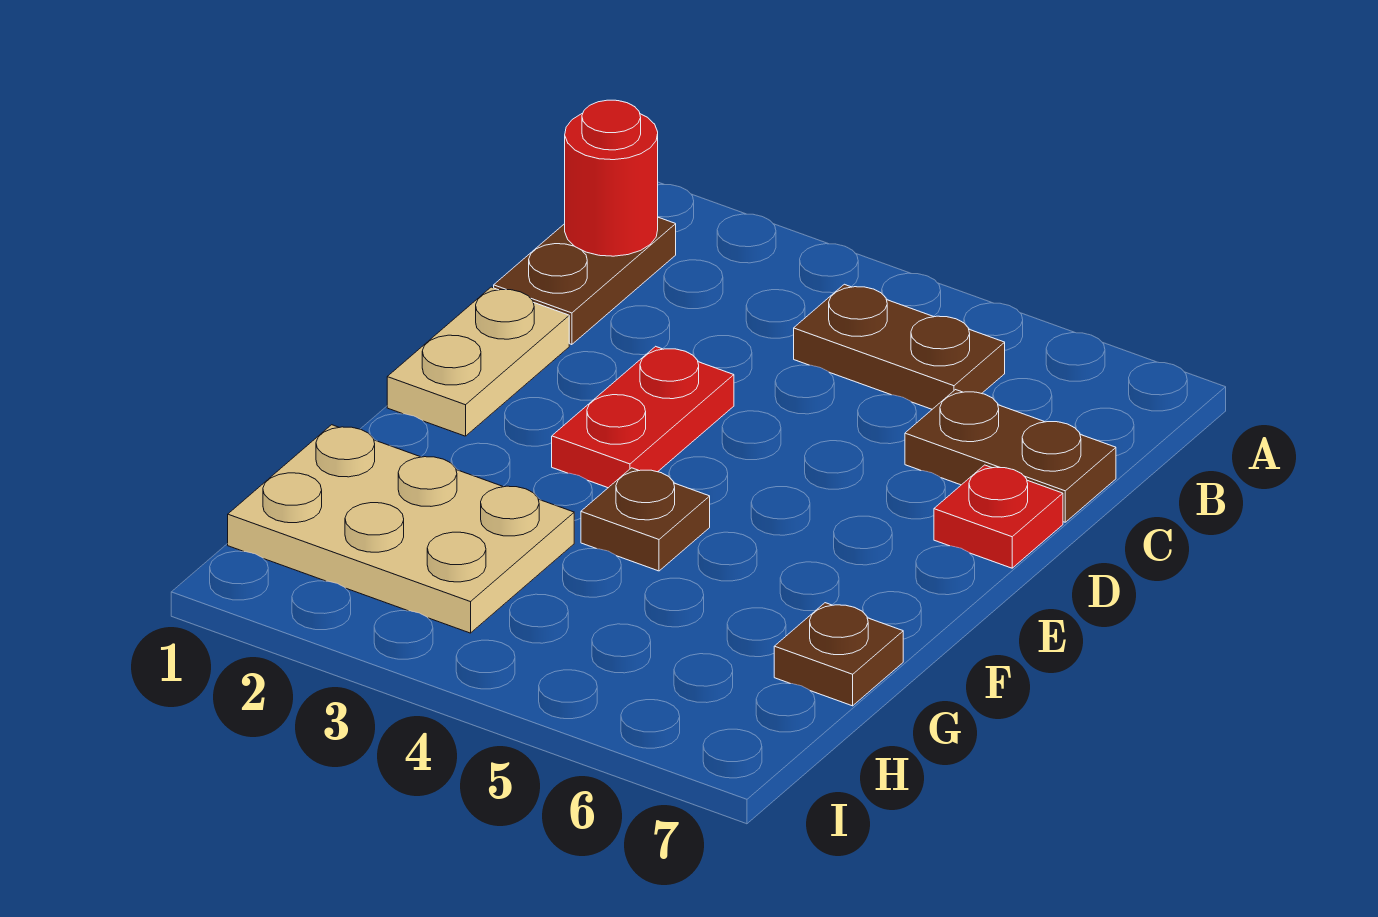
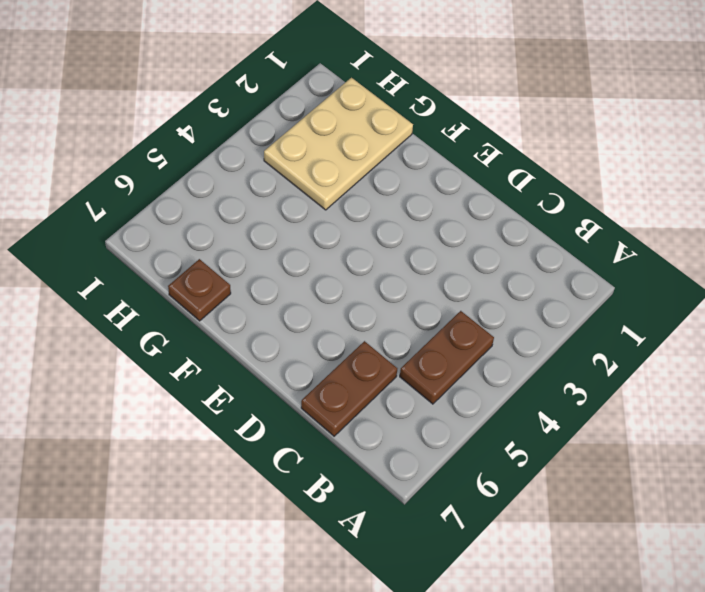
none -> brown 1x2 plate [494,217,676,345]
none -> tan 1x2 plate [387,287,569,436]

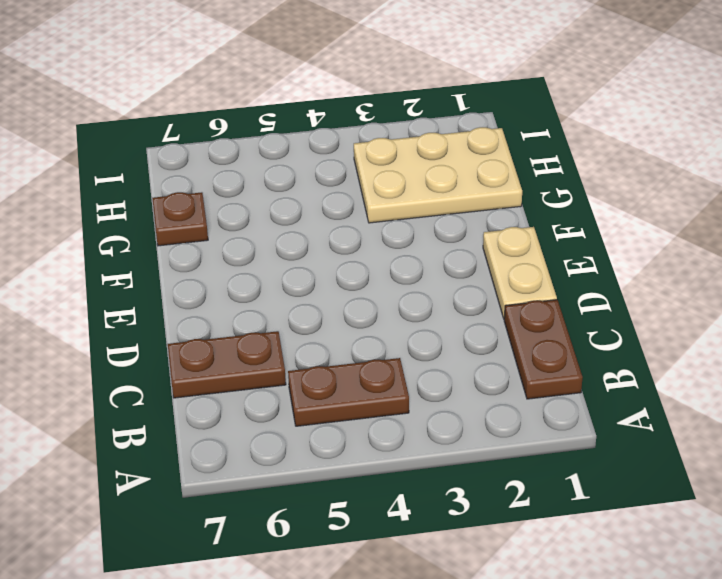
none -> red 1x2 plate [552,346,734,488]
none -> red 1x1 plate [934,465,1063,568]

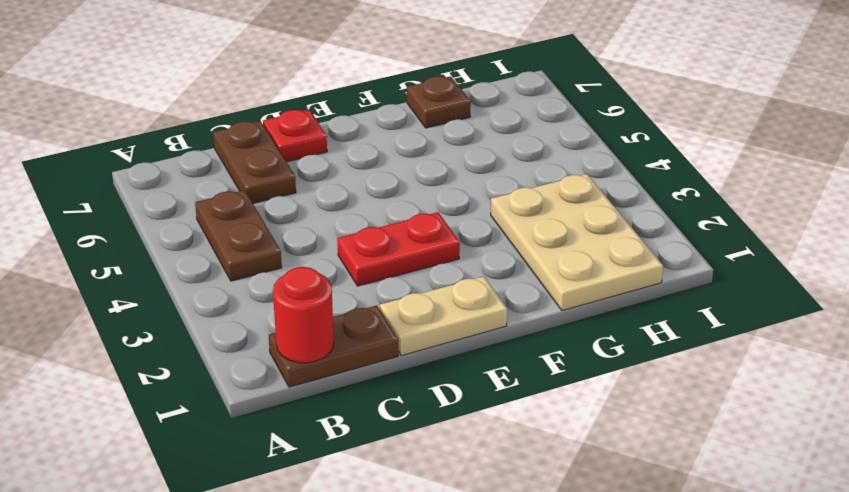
none -> brown 1x1 plate [581,468,710,571]

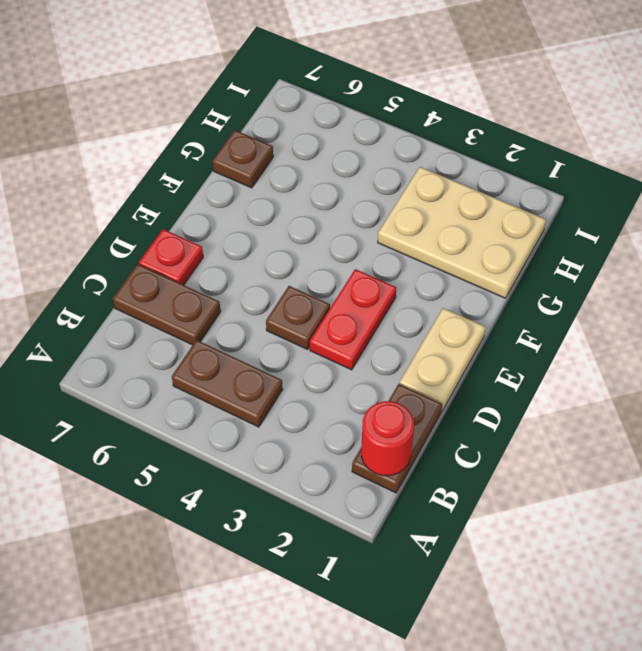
brown 1x1 plate [266,286,330,349] -> brown 1x1 plate moved to [581,468,710,571]

